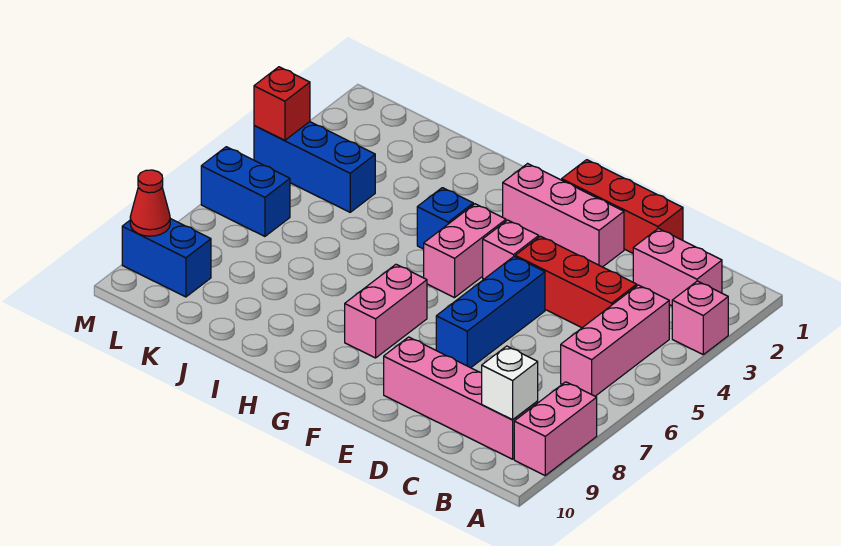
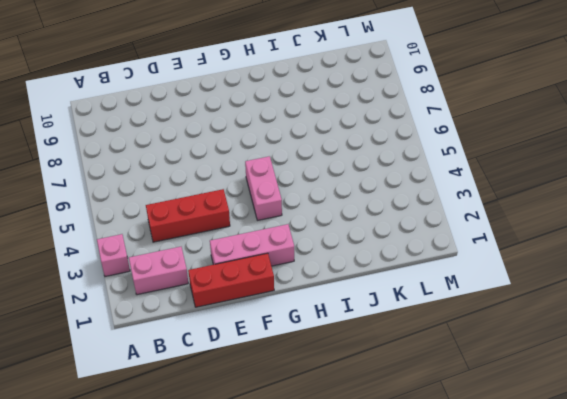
none -> pink 1x2 brick [514,382,597,475]
none -> pink 1x3 brick [561,285,669,396]
none -> pink 1x4 brick [384,337,538,459]

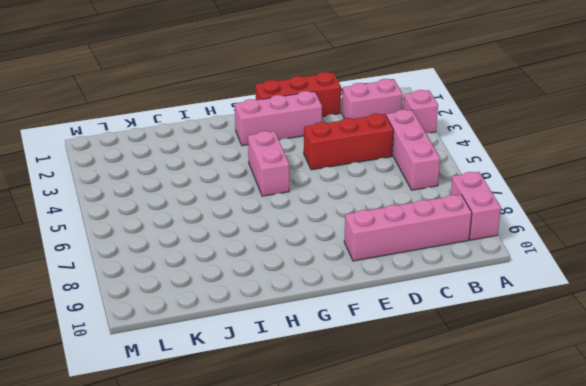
none -> blue 1x3 brick [436,257,545,368]
none -> pink 1x1 brick [483,220,539,279]
none -> pink 1x2 brick [345,264,427,358]

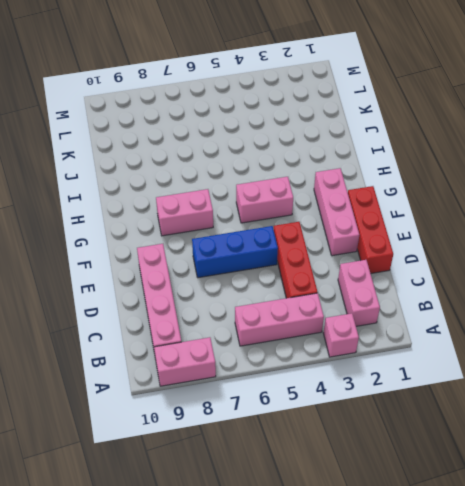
none -> pink 1x1 brick [483,220,539,279]
none -> blue 1x1 brick [417,188,473,249]
none -> blue 1x3 brick [254,122,375,212]

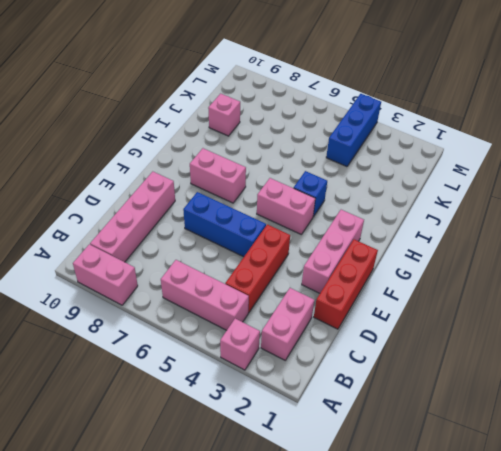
pink 1x1 brick [208,94,240,136] -> pink 1x1 brick moved to [483,220,539,279]
none -> blue 1x2 brick [201,147,290,236]
none -> blue 1x2 brick [122,219,211,297]
none -> white 1x1 brick [482,346,538,420]

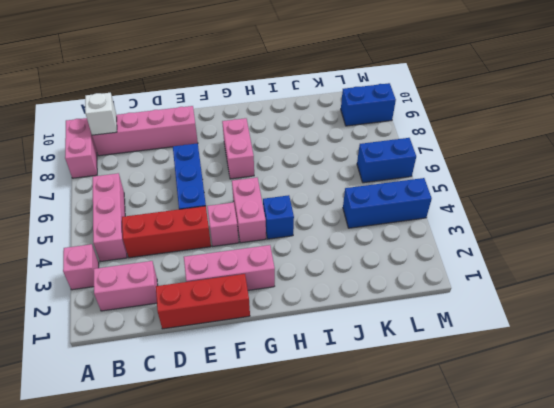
none -> red 1x1 brick [254,67,310,140]
none -> red 1x1 cone [130,170,170,236]

